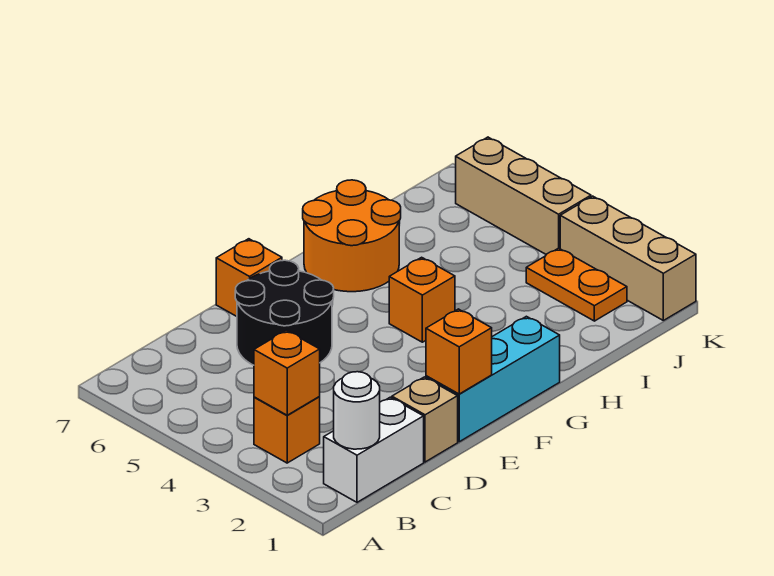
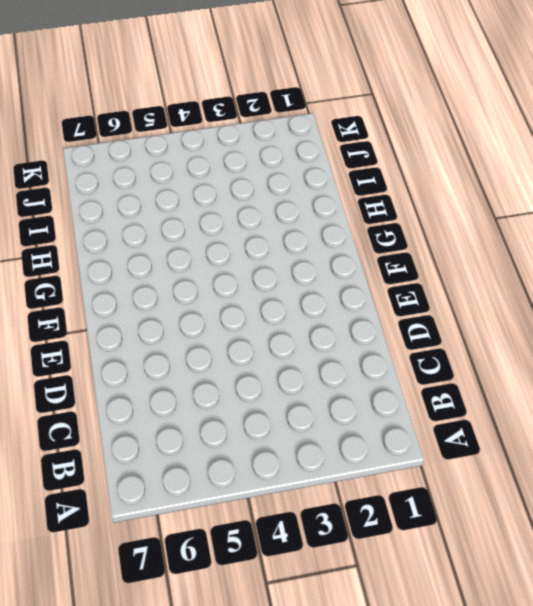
none -> white 1x2 brick [324,397,424,502]
none -> orange 1x1 brick [254,397,320,463]
none -> tan 1x1 brick [392,377,458,462]

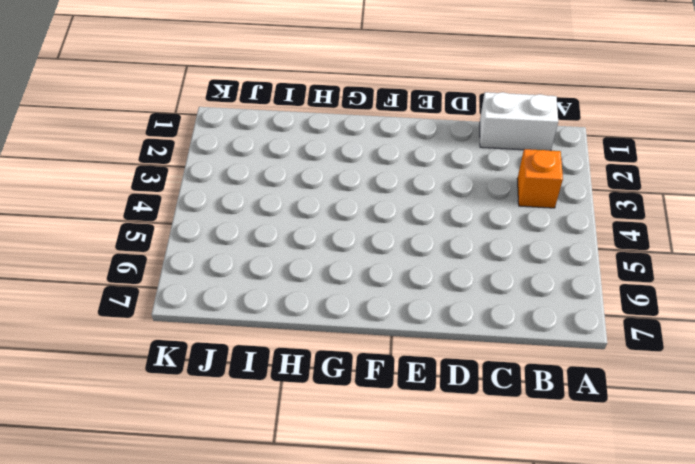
none -> tan 1x1 brick [392,377,458,462]
none -> black 2x2 round brick [235,260,334,365]
none -> cyan 1x3 brick [426,316,560,442]

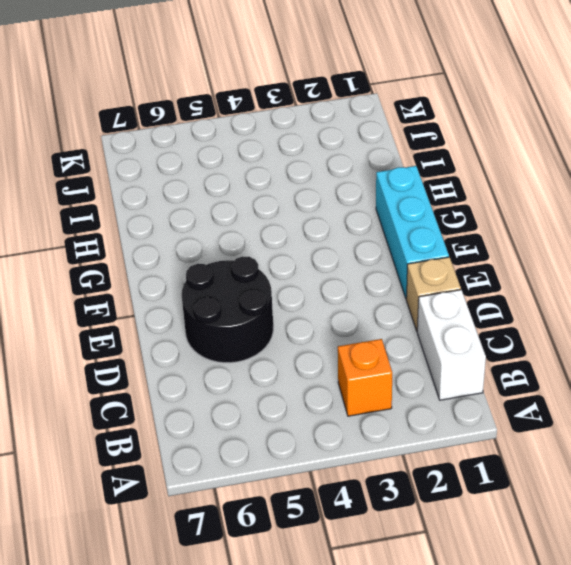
none -> orange 1x1 brick [216,239,282,316]
none -> orange 1x1 brick [389,257,455,342]
none -> orange 2x2 round brick [303,180,401,292]

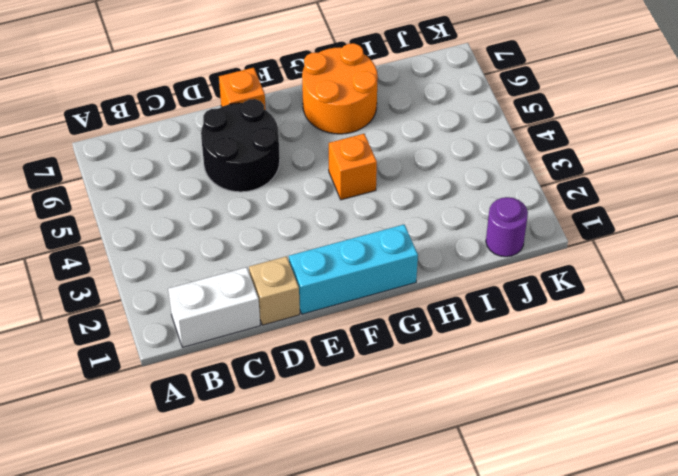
purple 1x1 round brick [486,197,528,257] -> none
none -> orange 1x1 brick [254,397,320,463]
none -> orange 1x2 plate [526,248,627,321]
none -> tan 1x3 brick [560,196,696,320]

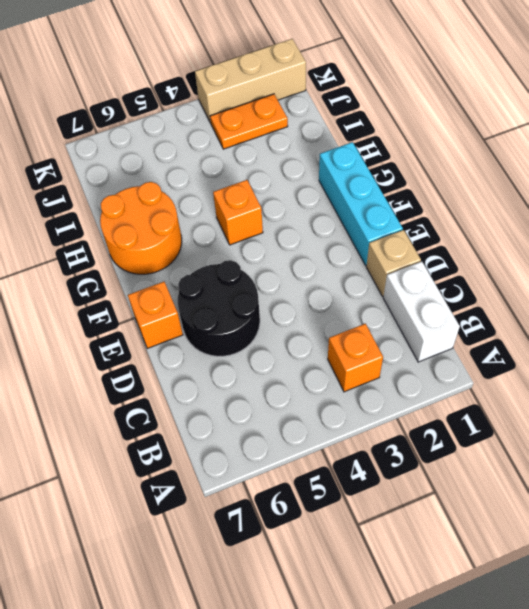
none -> tan 1x3 brick [456,137,591,255]
none -> white 1x1 round brick [334,372,380,449]
none -> orange 1x1 brick [254,330,320,415]

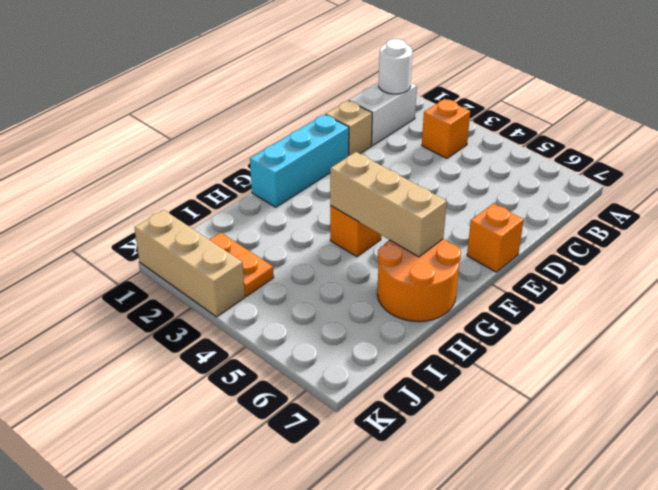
tan 1x3 brick [330,152,447,257] -> tan 1x3 brick moved to [456,137,591,255]
none -> black 2x2 round brick [235,260,334,365]
none -> orange 1x1 brick [254,330,320,415]
none -> orange 1x1 brick [426,309,492,394]

